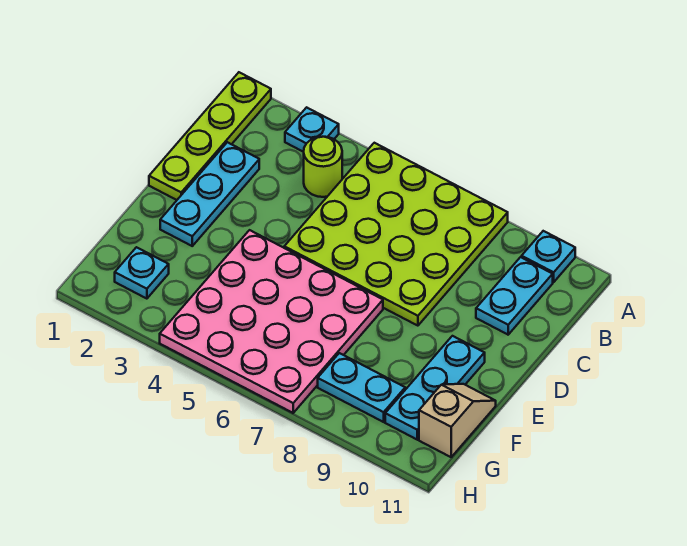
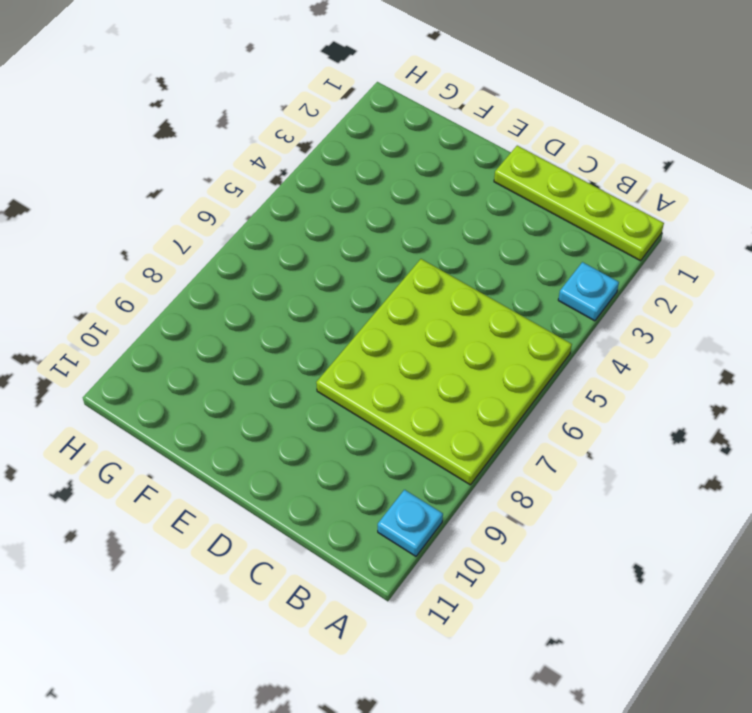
none -> lime 1x1 round brick [304,137,342,197]
none -> cyan 1x2 plate [476,257,553,335]
none -> cyan 1x3 plate [160,142,259,246]

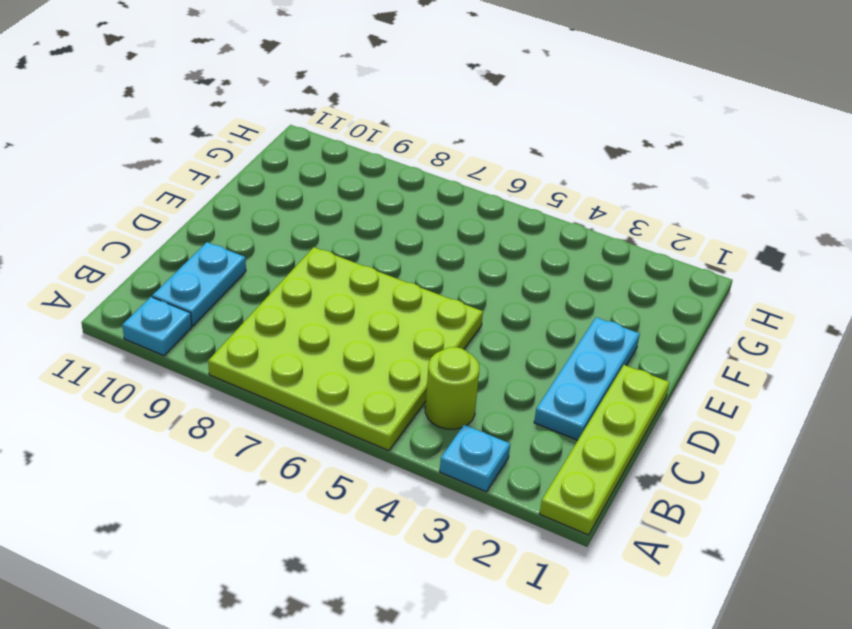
none -> pink 4x4 plate [160,230,383,413]
none -> cyan 1x3 plate [385,336,485,440]
none -> tan 1x2 slope [419,384,496,457]

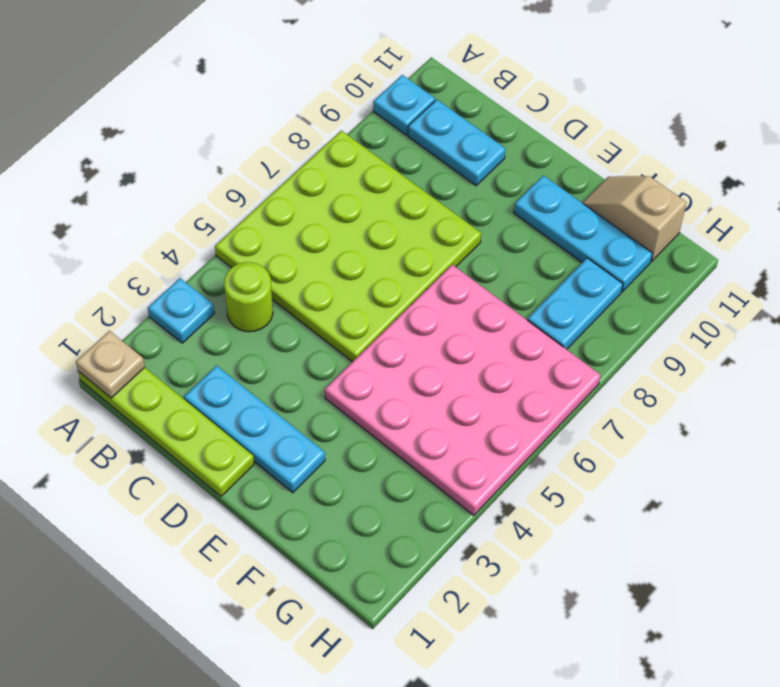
tan 1x1 plate [76,331,145,398] -> none
none -> cyan 1x1 plate [115,247,169,299]

